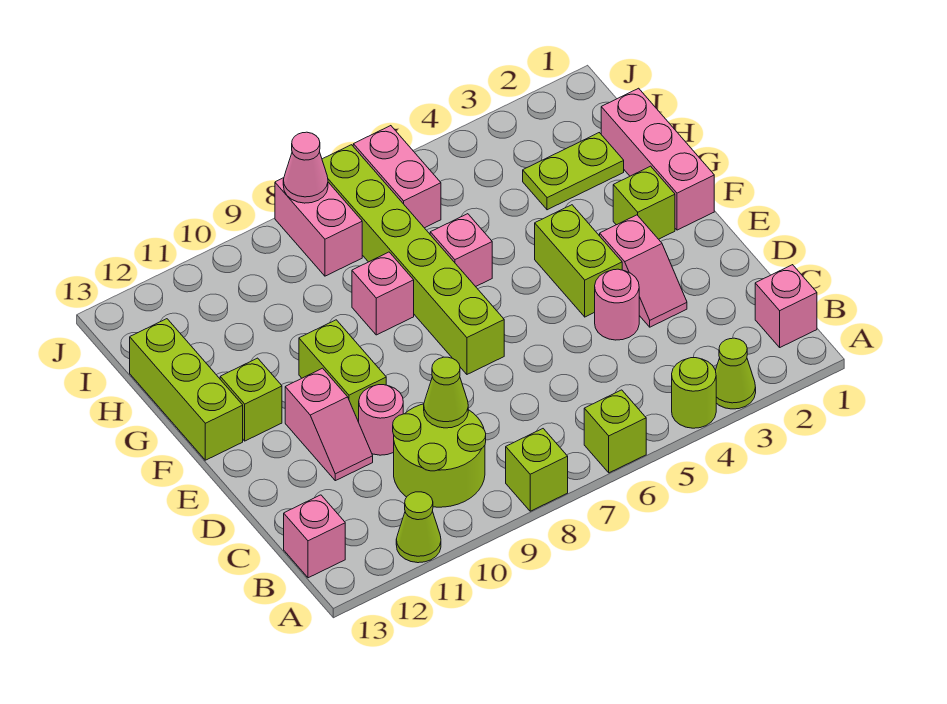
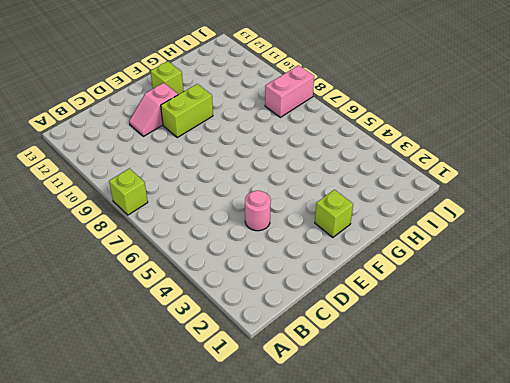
none -> lime 1x1 cone [715,338,756,409]
none -> lime 1x1 round brick [672,357,716,428]
none -> lime 1x1 brick [584,390,646,473]

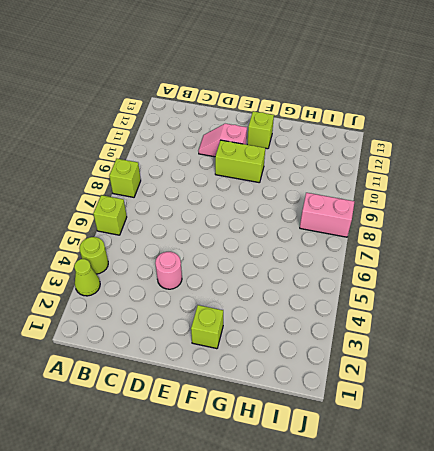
none -> lime 1x1 cone [396,492,441,563]
none -> pink 1x1 brick [755,265,817,347]
none -> lime 2x2 round brick [393,404,486,507]

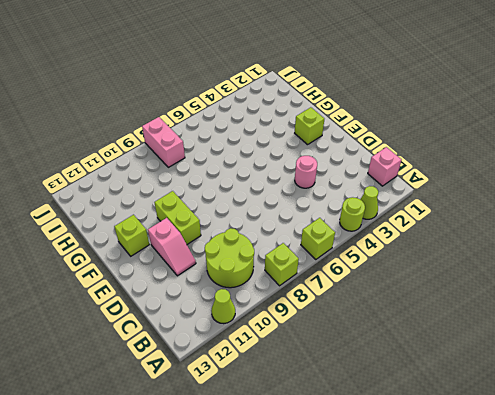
none -> pink 1x1 brick [284,495,345,578]
none -> pink 1x2 slope [600,215,687,327]
none -> pink 1x1 round brick [359,385,403,455]

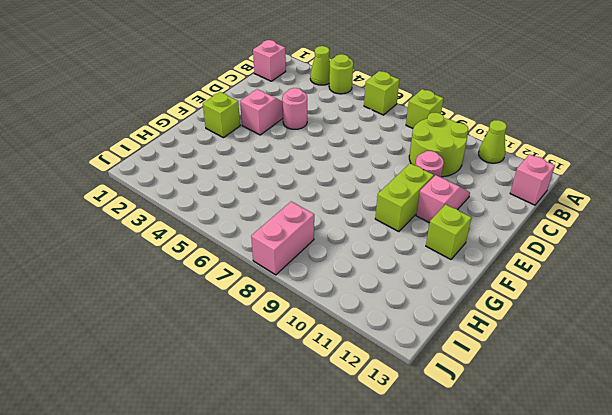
none -> lime 1x2 brick [535,205,622,317]
none -> lime 1x6 brick [322,145,504,374]
none -> pink 1x3 brick [601,88,714,230]

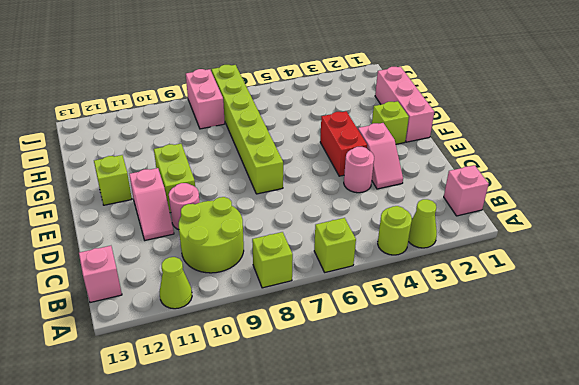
red 1x2 brick [320,111,367,176] -> lime 1x2 brick [535,205,622,317]
none -> lime 1x3 brick [130,319,243,460]
none -> pink 1x1 brick [430,214,492,287]
none -> pink 1x1 brick [352,252,414,335]

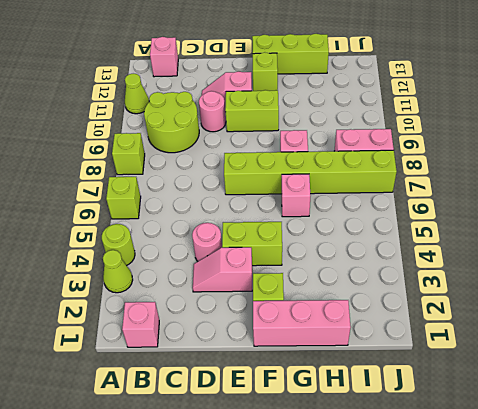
none -> lime 1x2 plate [523,133,624,210]
none -> pink 1x2 brick [353,126,441,228]
none -> lime 1x1 cone [424,357,468,428]

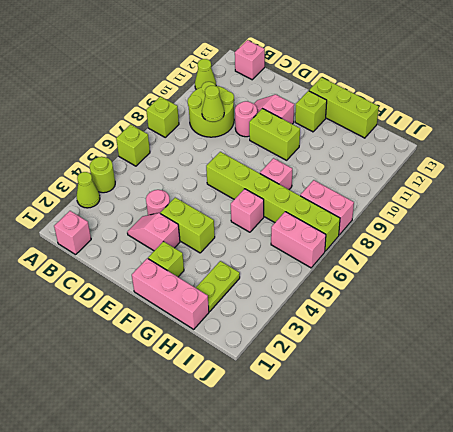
none -> pink 1x1 cone [283,132,328,203]

